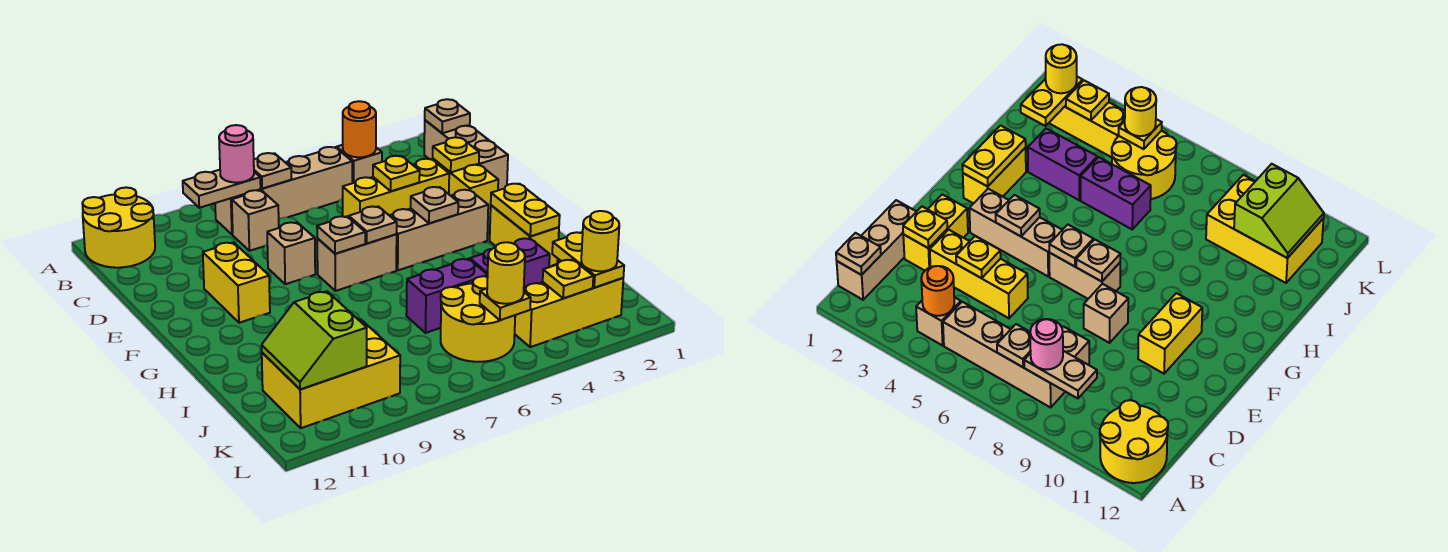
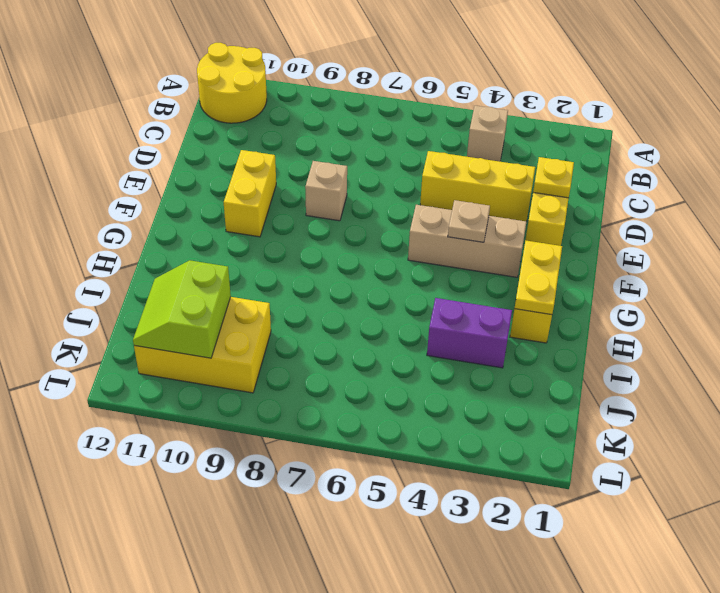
none -> tan 1x3 brick [424,120,508,190]
none -> tan 1x4 brick [215,147,352,235]
none -> tan 1x1 brick [232,190,279,251]
none -> tan 1x2 brick [317,234,397,291]

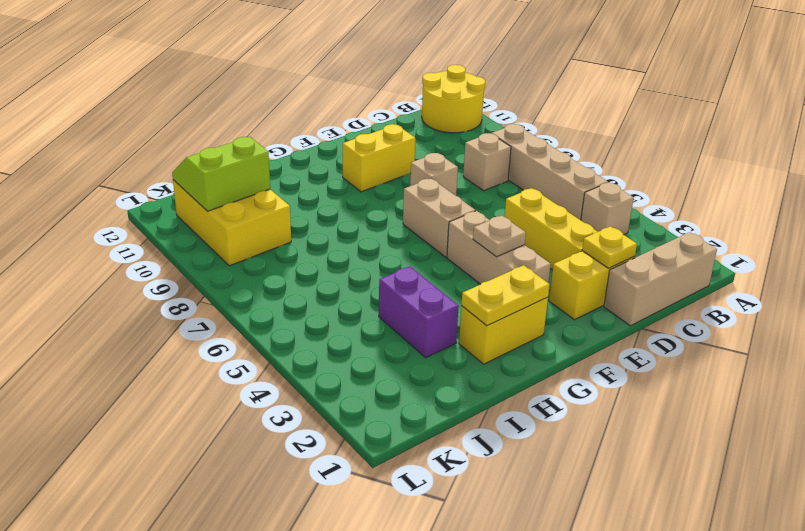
none -> purple 1x2 brick [406,259,488,333]
none -> yellow 2x2 round brick [441,276,515,362]
none -> yellow 1x3 brick [515,278,623,347]
none -> tan 1x1 plate [425,99,470,133]

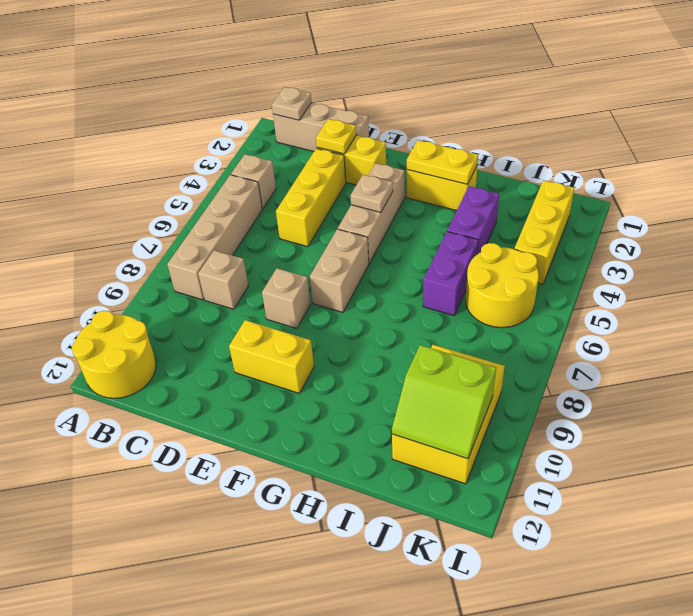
none -> orange 1x1 round brick [343,101,376,157]
none -> tan 1x1 plate [254,153,292,189]
none -> tan 1x2 plate [183,170,261,208]
none -> yellow 1x1 plate [373,156,420,191]

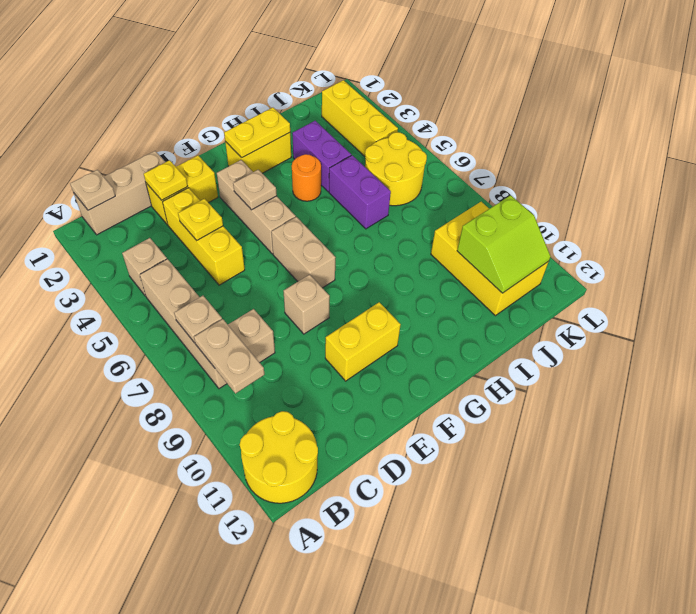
orange 1x1 round brick [292,154,321,201] -> orange 1x1 round brick moved to [343,101,376,157]
none -> tan 1x1 plate [349,206,397,244]
none -> tan 1x1 plate [317,216,365,254]
none -> yellow 1x2 plate [552,232,624,288]
none -> yellow 1x1 plate [543,260,593,298]

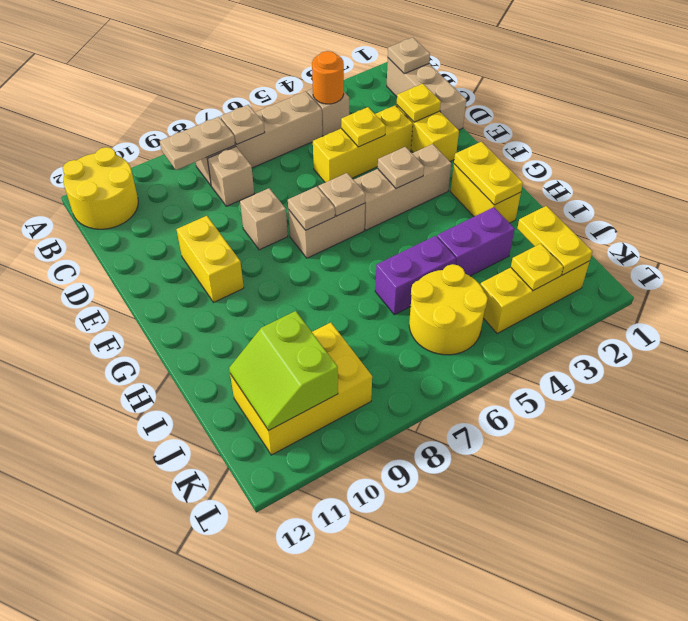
none -> yellow 1x1 plate [480,288,531,320]
none -> pink 1x1 round brick [219,125,254,183]
none -> yellow 1x1 round brick [581,211,619,271]
none -> yellow 1x1 round brick [487,242,525,304]

